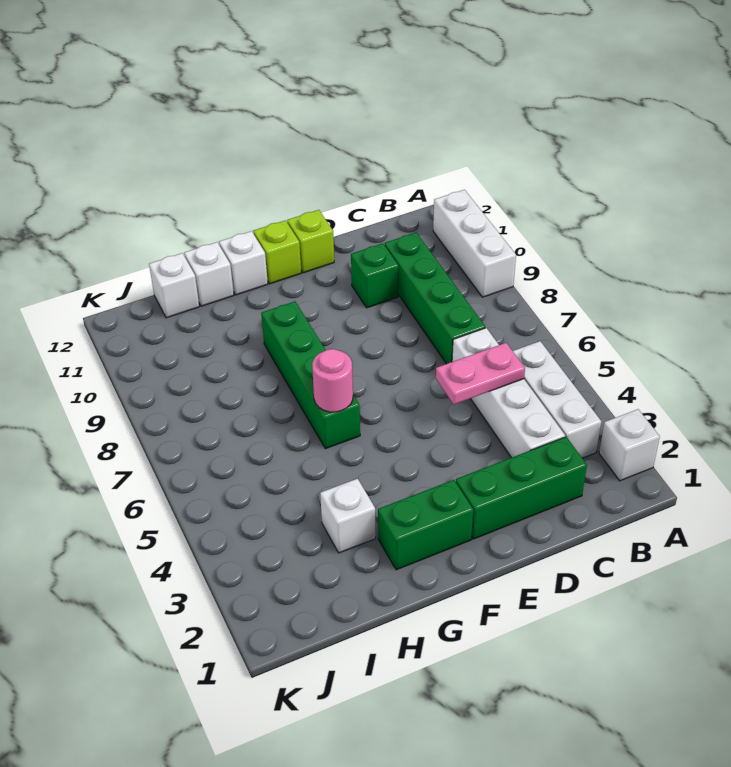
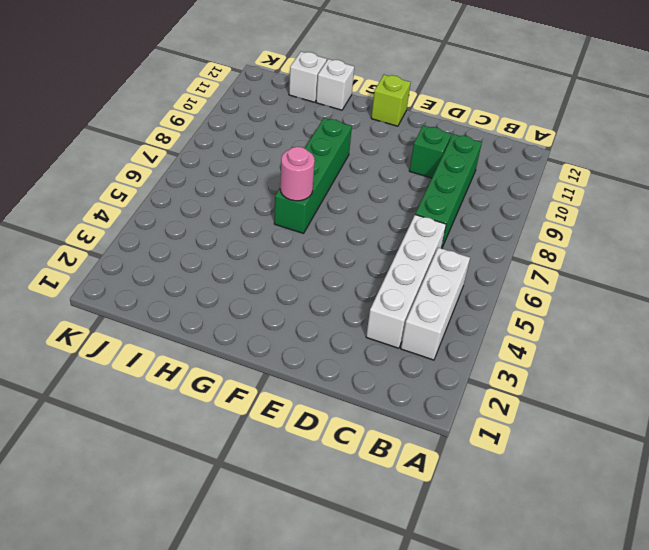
none -> white 1x1 brick [599,409,660,481]
none -> white 1x3 brick [433,190,516,297]
none -> green 1x3 brick [456,437,587,539]

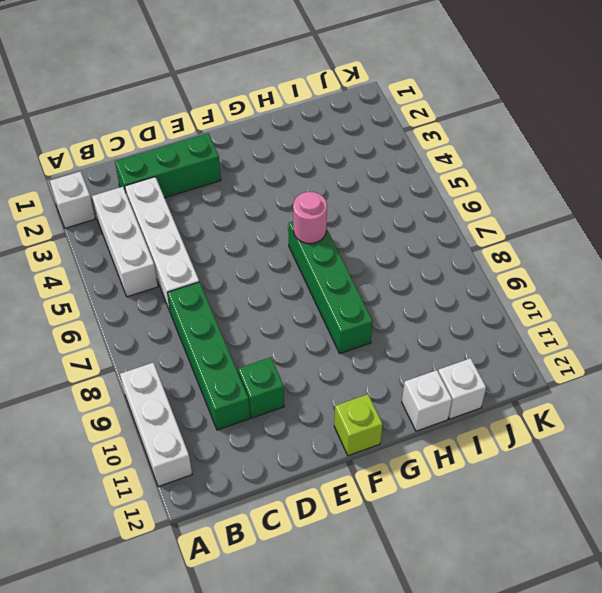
none -> lime 1x1 brick [287,210,334,273]
none -> green 1x2 brick [378,480,473,570]
none -> white 1x1 brick [219,231,268,295]

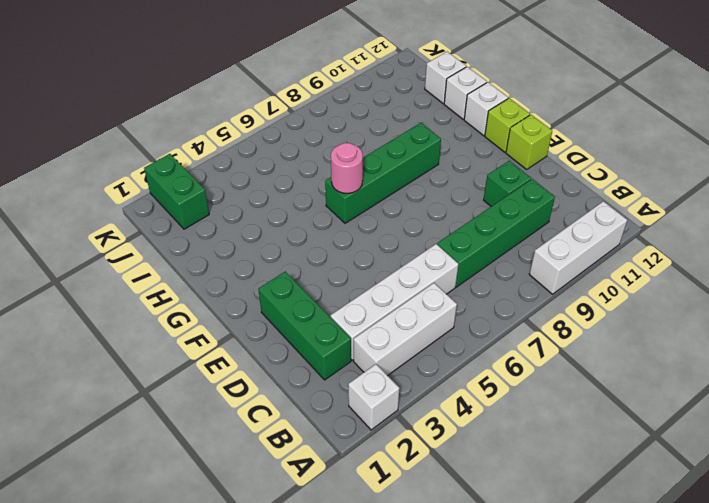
green 1x2 brick [144,154,209,229] -> green 1x2 brick moved to [378,480,473,570]
none -> white 1x1 brick [320,479,376,553]
none -> pink 1x2 plate [436,343,525,404]

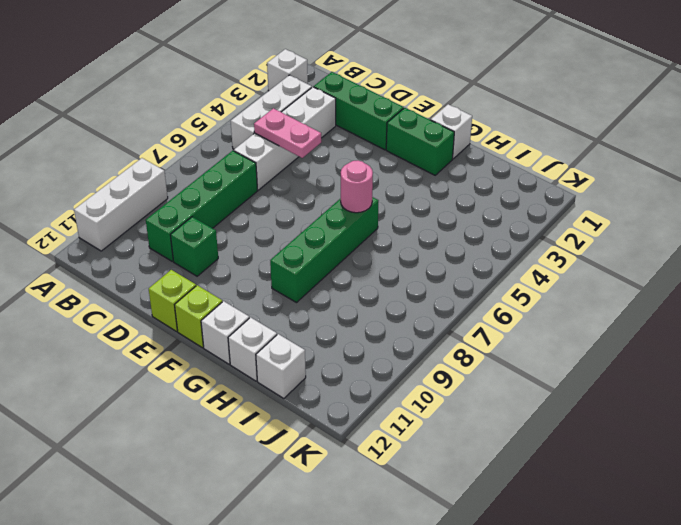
white 1x1 brick [431,104,472,159] -> white 1x1 brick moved to [320,479,376,553]

